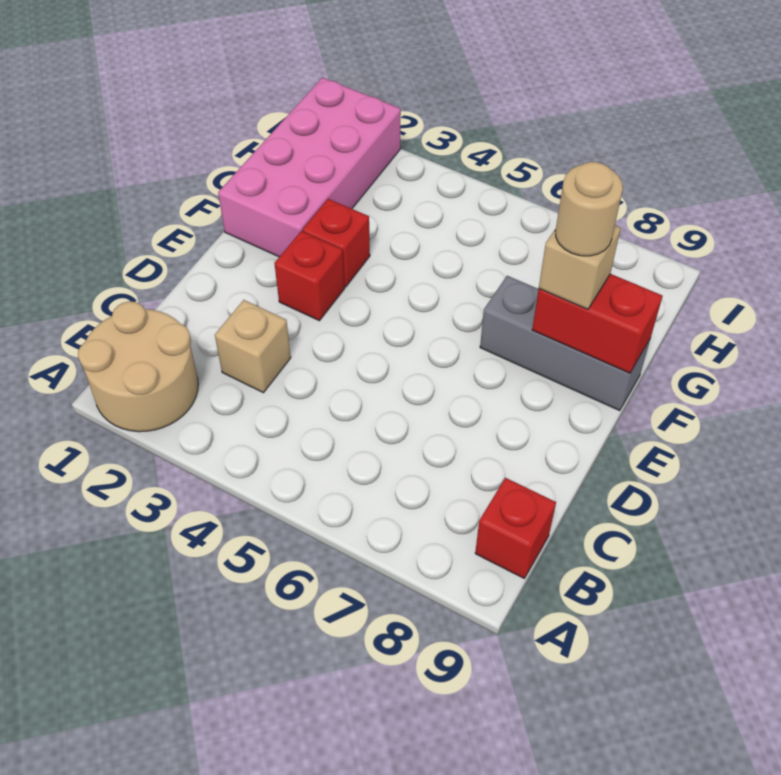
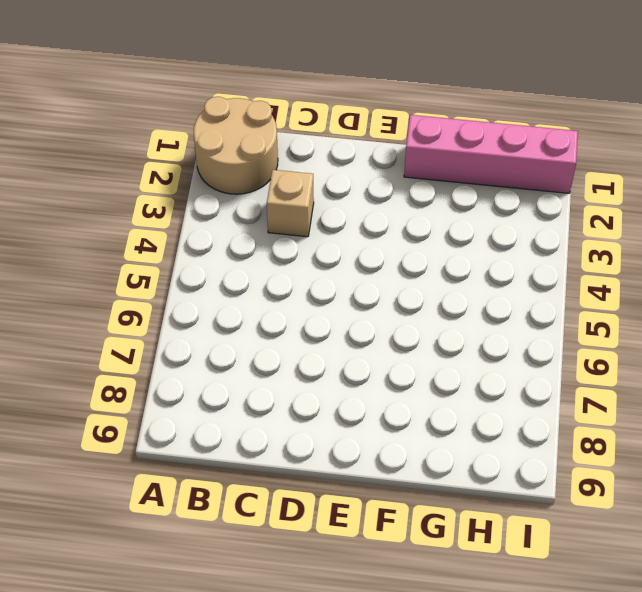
pink 1x4 brick [404,115,578,193] -> pink 2x4 brick [218,77,401,257]
none -> red 1x1 brick [475,478,556,578]
none -> red 1x1 brick [274,231,345,321]

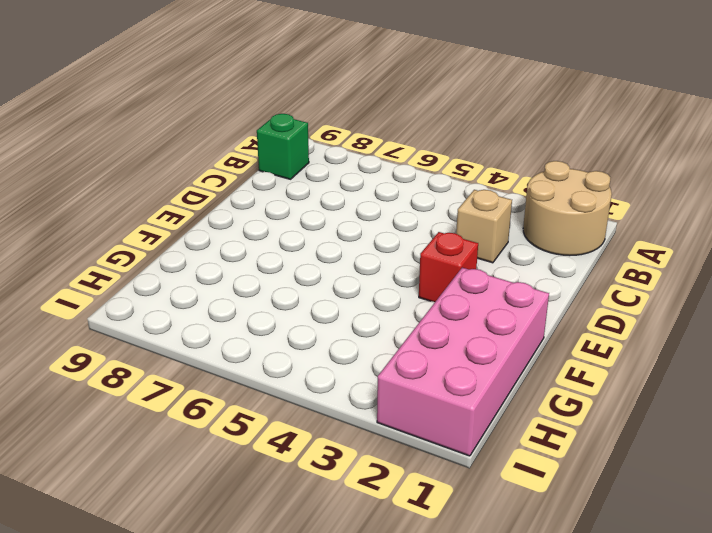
green 1x1 brick [257,114,309,179] -> red 1x1 brick [475,478,556,578]
none -> red 1x1 brick [303,199,370,287]
none -> grey 1x3 brick [480,276,650,411]

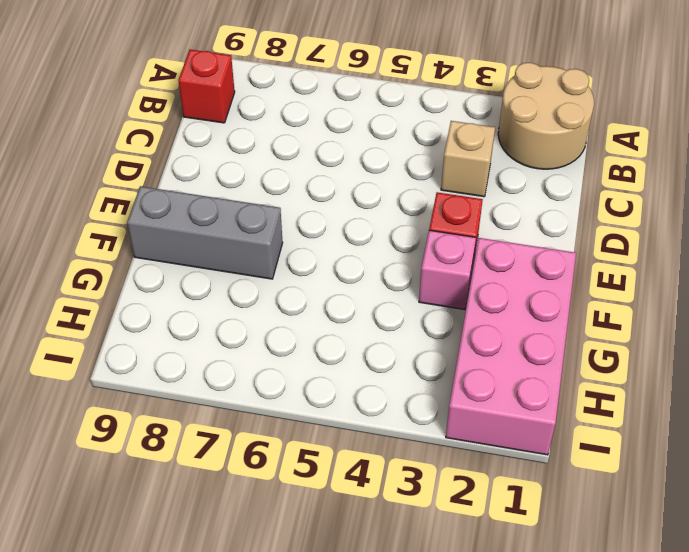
pink 1x1 brick [419,230,476,310] -> red 1x1 brick [303,199,370,287]
none -> red 1x2 brick [532,274,662,373]
none -> tan 1x1 brick [539,225,621,309]

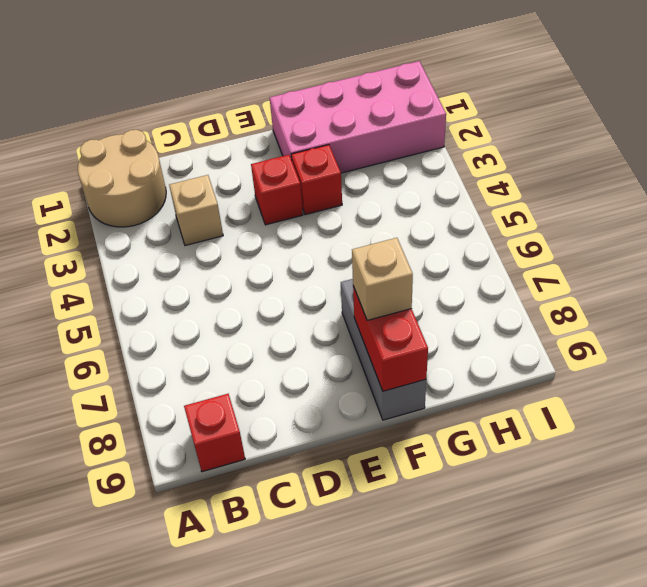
none -> tan 1x1 round brick [555,162,623,256]

